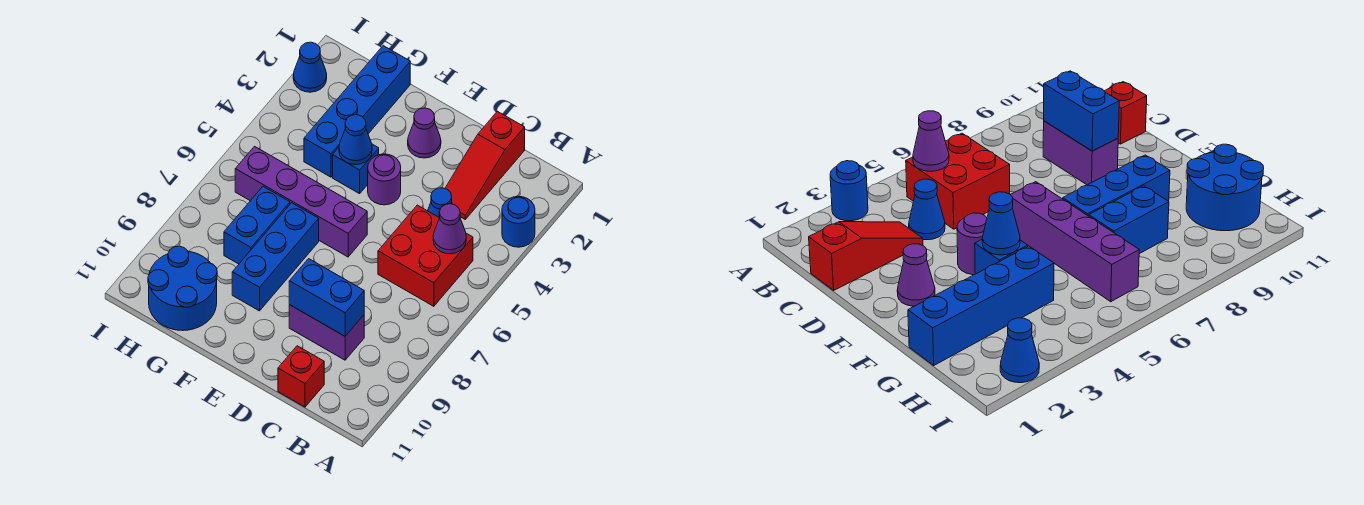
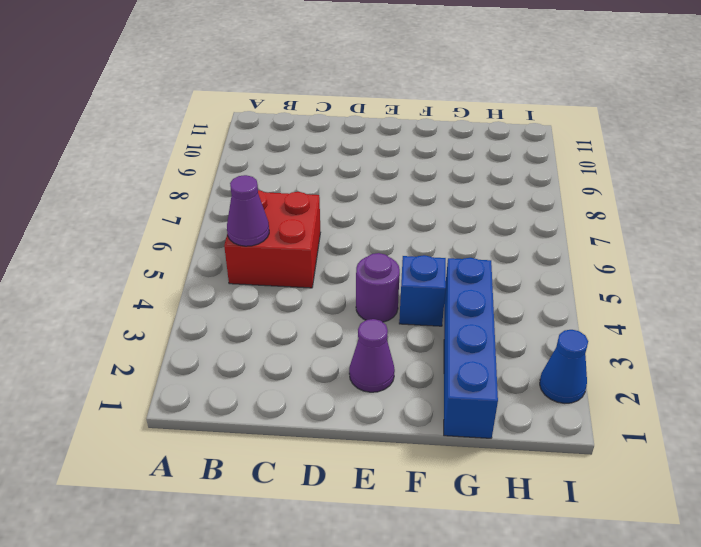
none -> blue 1x1 round brick [502,196,535,247]
none -> red 1x3 slope [445,111,525,219]
none -> blue 1x1 cone [428,188,452,218]

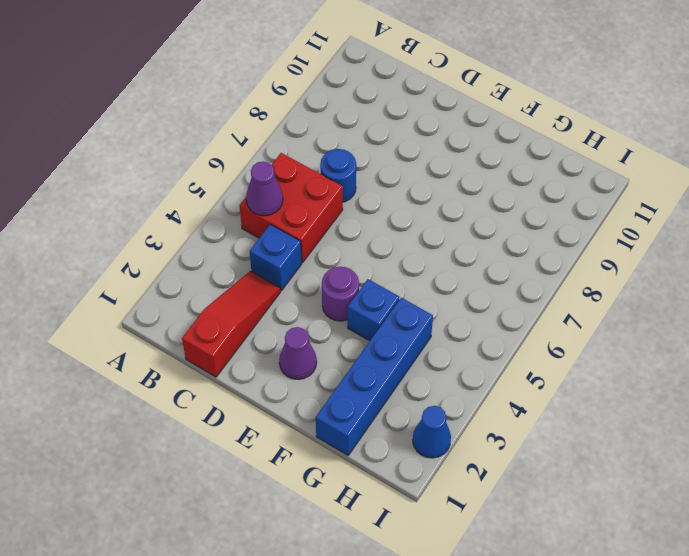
blue 1x1 brick [250,224,302,290] -> blue 1x1 cone [428,188,452,218]
blue 1x1 round brick [320,149,356,202] -> blue 1x1 round brick moved to [502,196,535,247]
none -> purple 1x2 brick [289,305,364,360]
none -> red 1x1 brick [278,346,324,407]
none -> purple 1x4 brick [235,146,367,257]

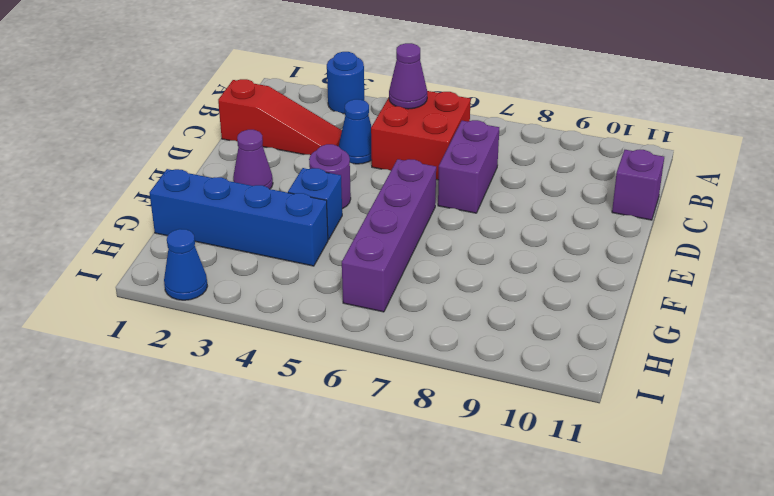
purple 1x2 brick [438,120,499,213] -> purple 1x2 brick moved to [289,305,364,360]
purple 1x1 brick [612,150,664,220] -> red 1x1 brick [278,346,324,407]
none -> blue 1x3 brick [232,203,319,311]
none -> blue 1x2 brick [224,186,290,264]
none -> blue 2x2 round brick [148,246,217,331]

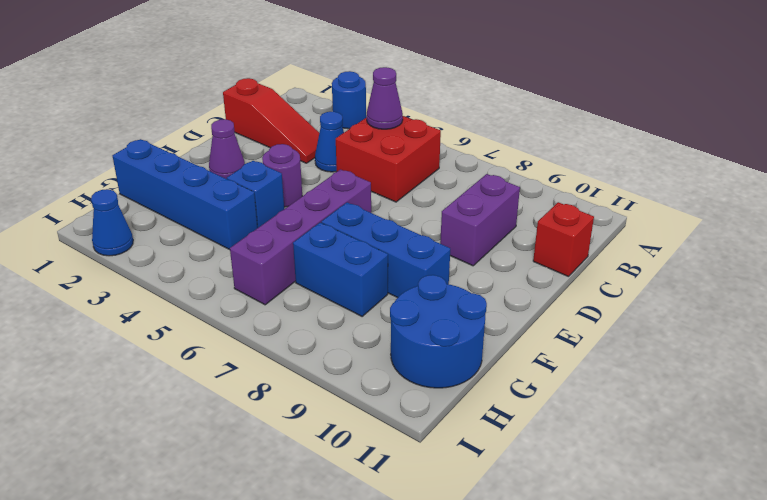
none -> blue 1x2 brick [289,259,364,336]
none -> blue 1x1 cone [339,115,372,165]

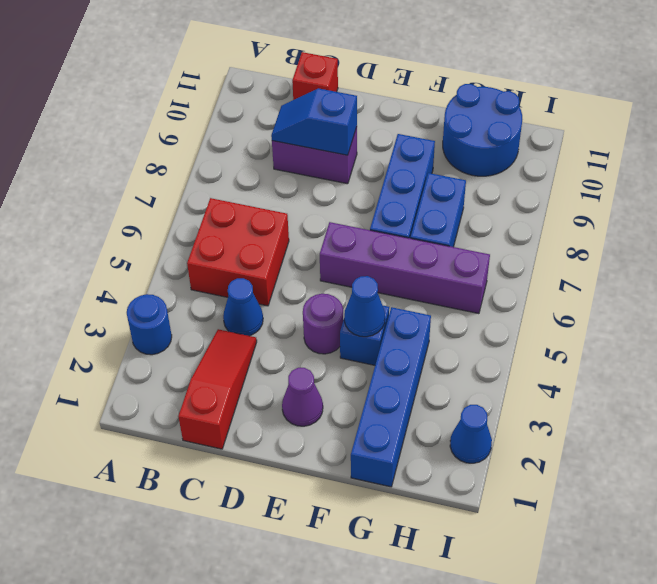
blue 1x2 slope [271,88,357,155] -> blue 1x2 brick [289,259,364,336]
none -> purple 1x1 cone [433,204,466,254]

